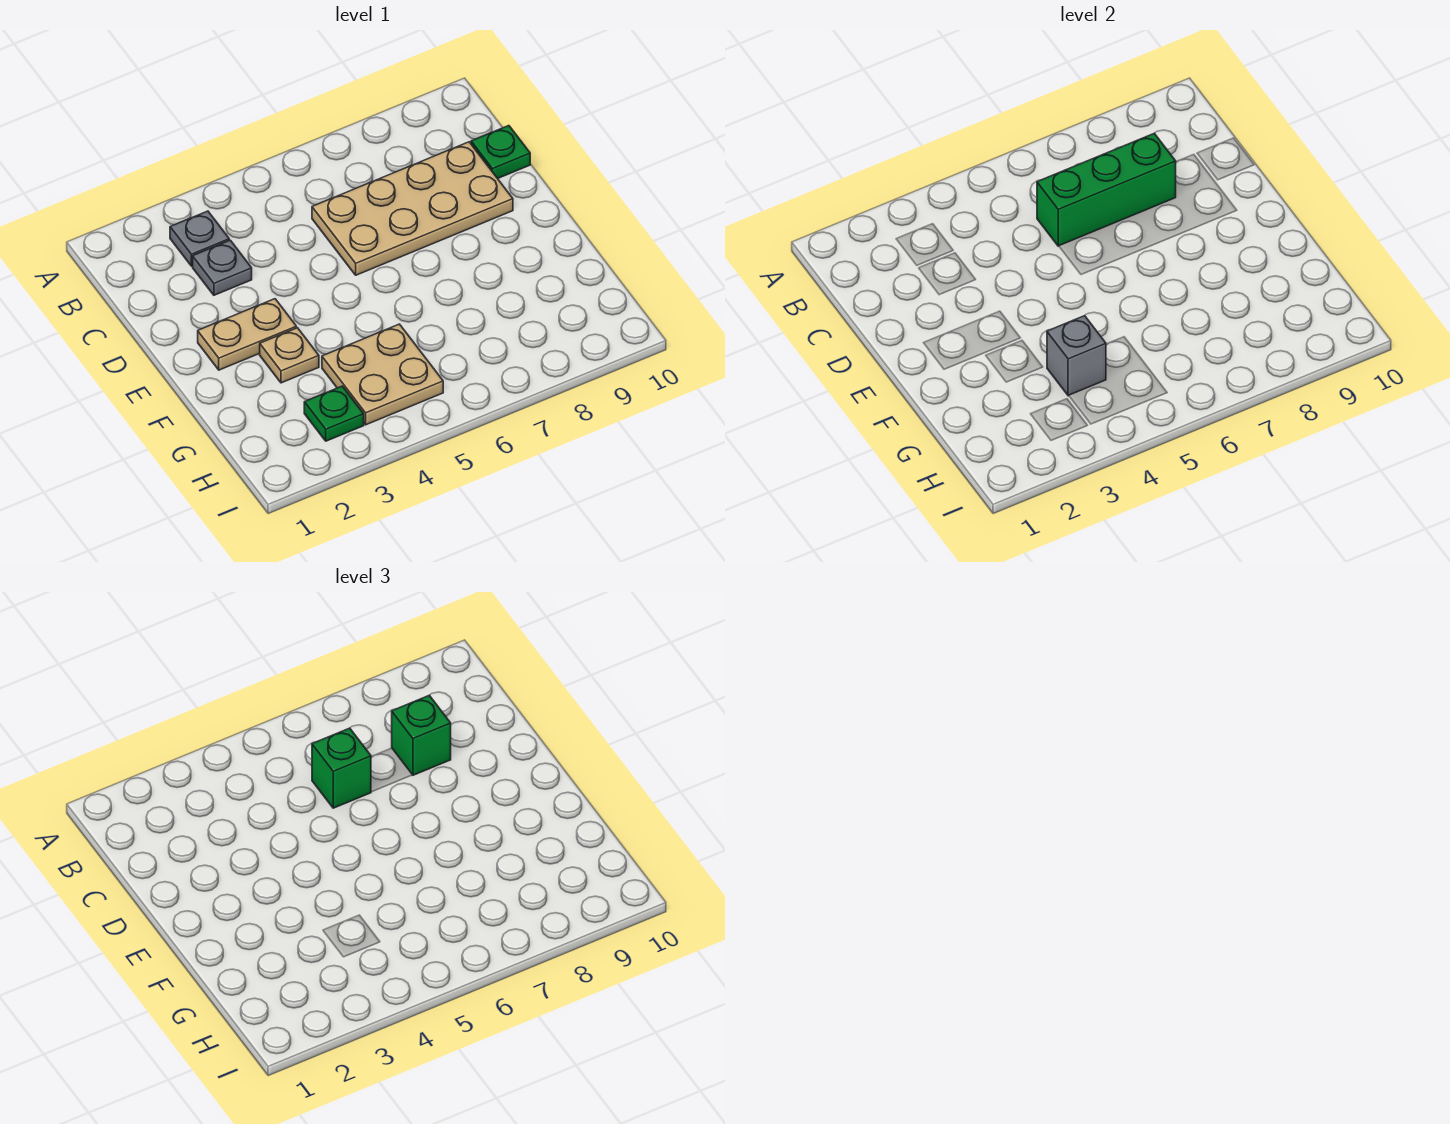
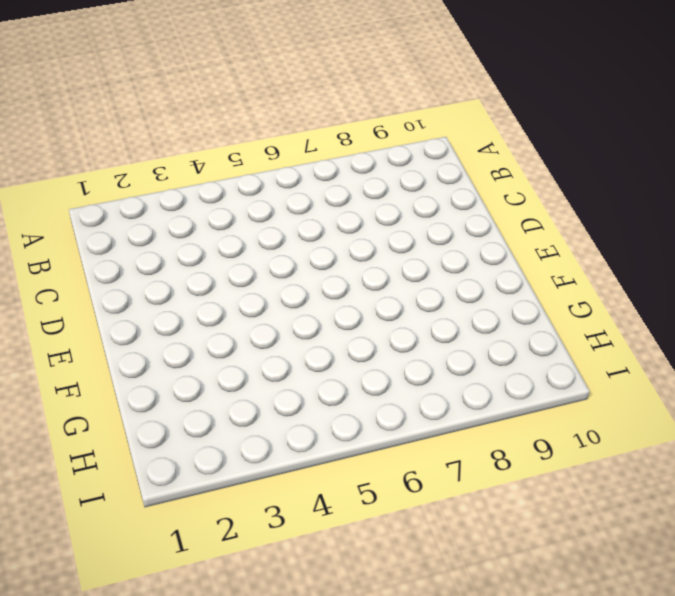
none -> grey 1x1 plate [170,211,229,266]
none -> grey 1x1 plate [193,240,252,295]
none -> tan 2x4 plate [312,142,513,275]

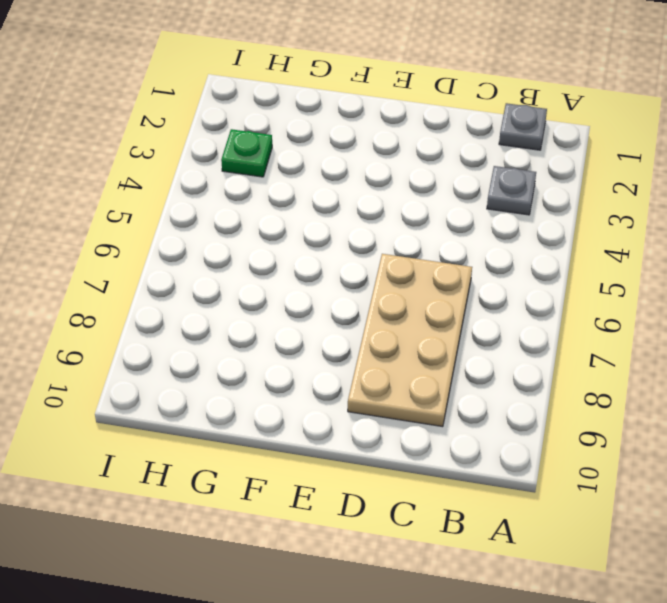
grey 1x1 plate [499,103,547,150] -> grey 1x1 plate moved to [193,240,252,295]
none -> green 1x1 plate [471,126,530,179]
none -> tan 1x2 plate [198,299,296,370]
none -> tan 1x1 plate [260,328,319,383]

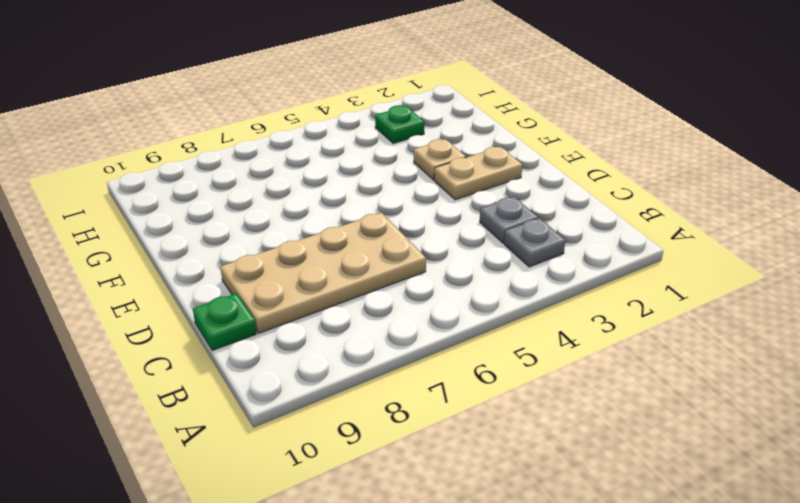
none -> tan 2x2 plate [322,324,443,425]
none -> green 1x3 brick [1037,133,1176,246]
none -> grey 1x1 brick [1047,316,1106,396]

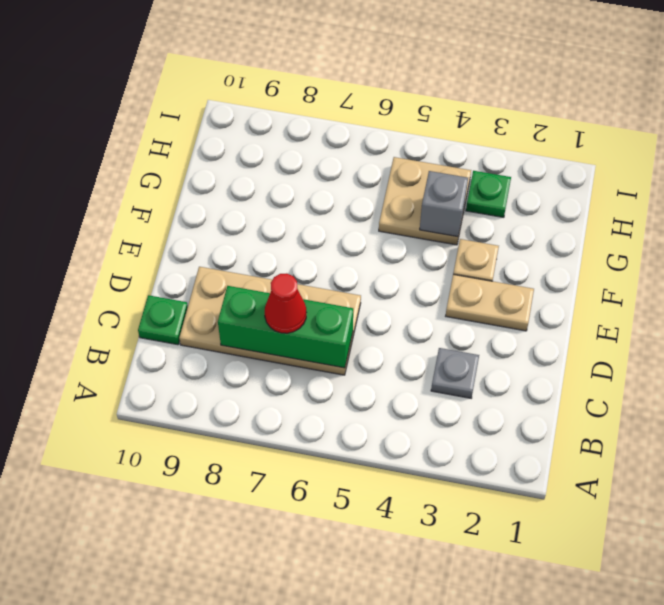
red 1x1 cone [265,273,306,333] -> none
none -> grey 1x1 plate [170,211,229,266]
none -> green 1x1 brick [312,728,371,808]
none -> green 1x1 brick [392,695,451,775]

